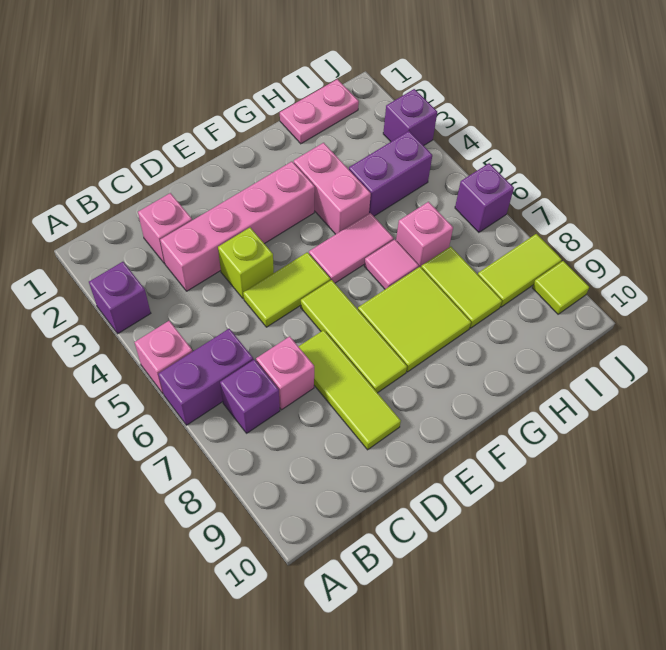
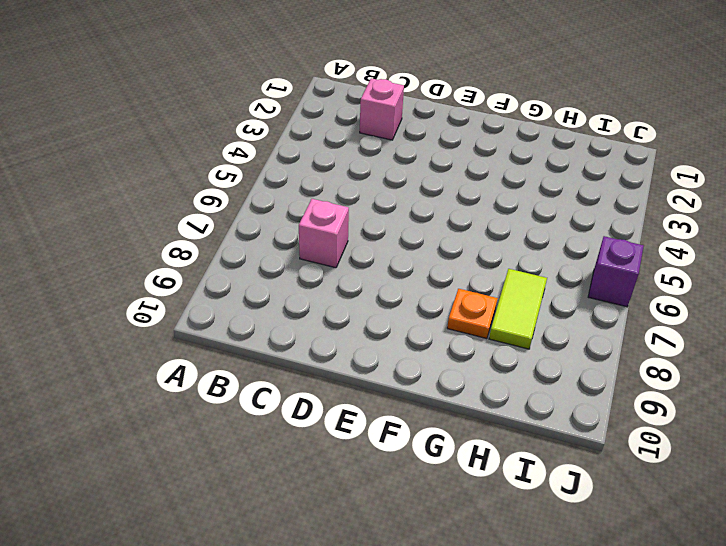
orange 1x1 plate [447,289,498,339] -> lime 2x2 tile [358,267,471,372]
none -> purple 1x1 brick [89,262,151,334]
none -> pink 1x1 brick [135,321,192,393]
none -> purple 1x2 brick [158,329,253,425]

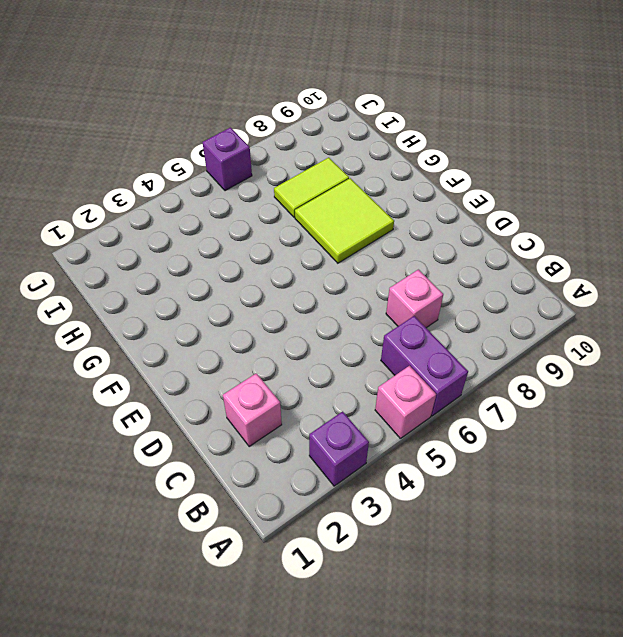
none -> purple 1x1 brick [220,360,280,433]
none -> pink 1x4 brick [160,162,315,291]
none -> lime 1x1 brick [218,228,274,298]

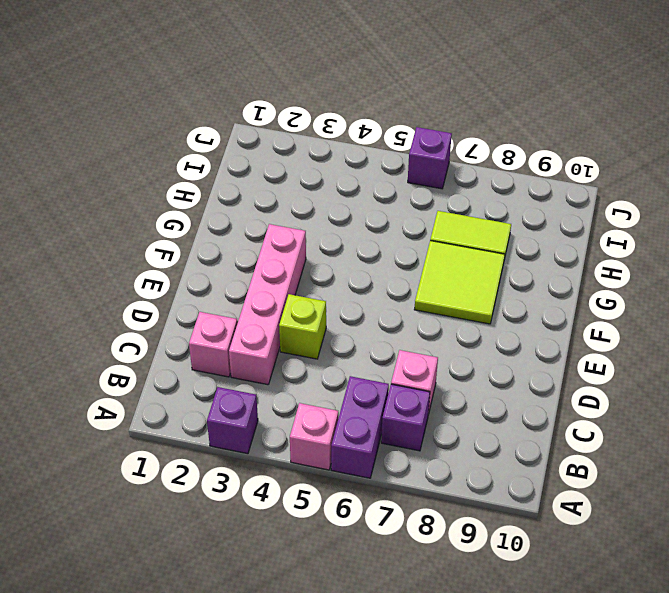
none -> lime 1x2 tile [243,252,330,327]
none -> lime 1x3 tile [298,330,401,450]
none -> lime 1x3 tile [301,280,407,393]

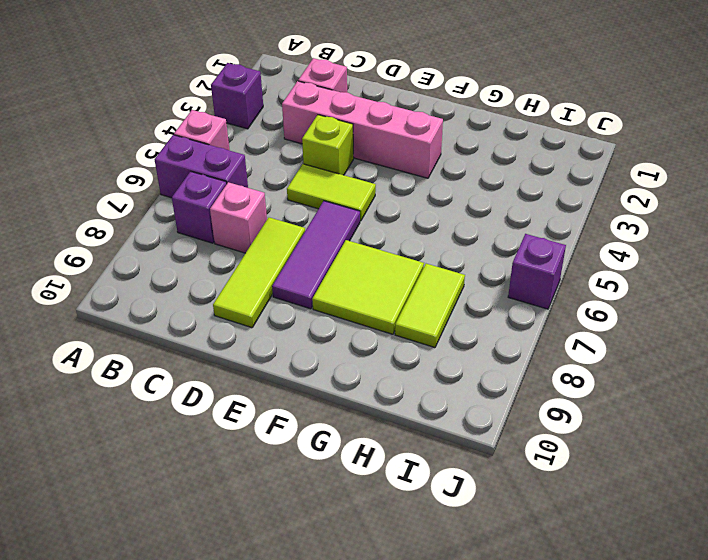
purple 1x3 tile [272,201,360,309] -> lime 1x3 tile [301,280,407,393]
none -> pink 1x2 tile [309,213,394,283]
none -> pink 1x2 brick [294,143,371,234]
none -> pink 1x1 tile [364,239,419,289]

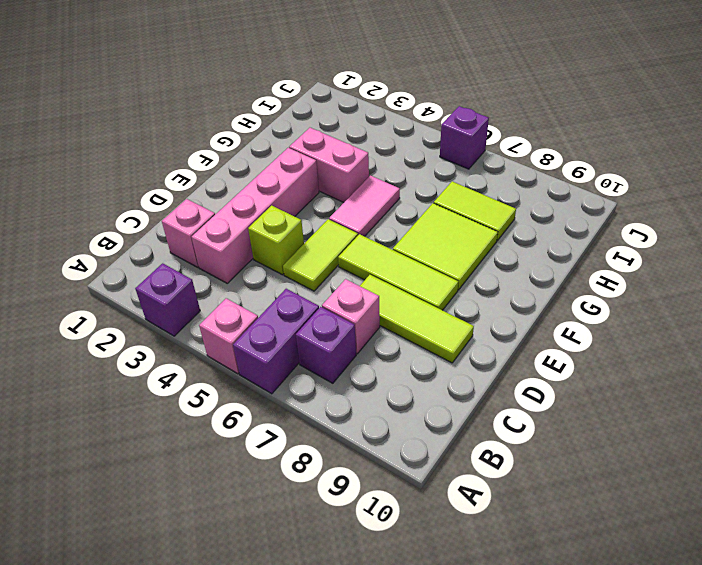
none -> pink 1x1 tile [364,239,419,289]
none -> pink 1x2 plate [280,79,359,144]
none -> purple 1x2 brick [349,131,432,216]

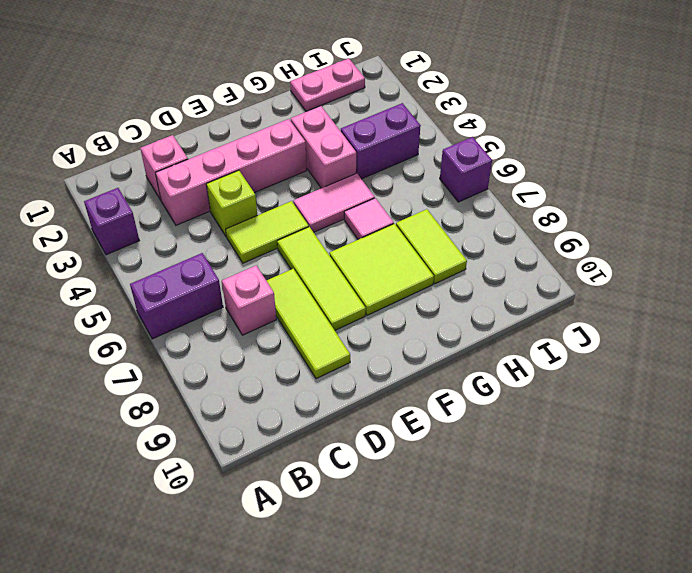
none -> pink 1x1 brick [135,321,192,393]
none -> purple 1x1 brick [220,360,280,433]
none -> pink 1x1 brick [396,202,453,267]

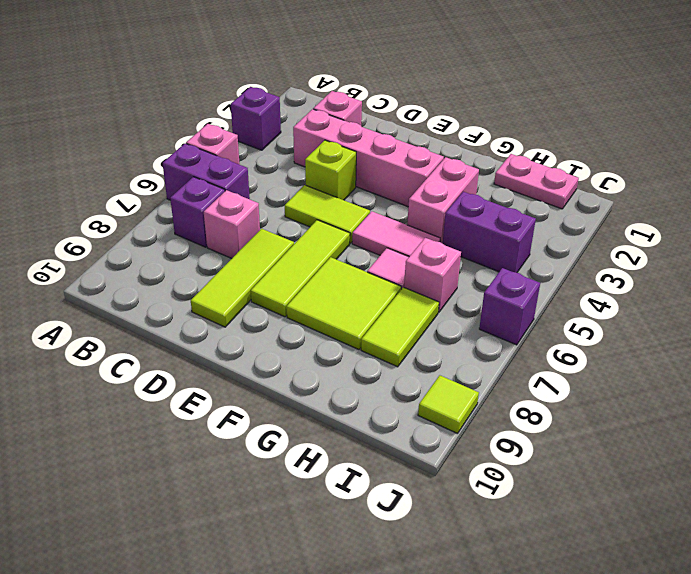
none -> lime 1x2 tile [478,234,562,307]
none -> purple 1x1 brick [383,89,437,146]

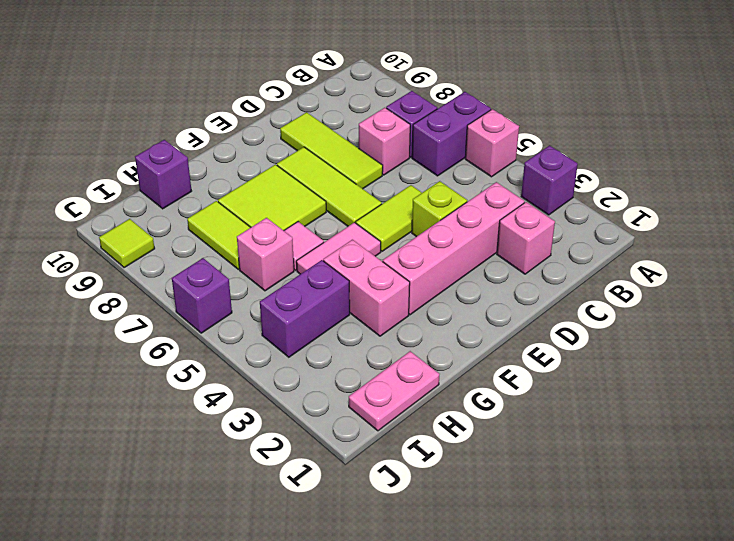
purple 1x1 brick [135,140,191,209] -> purple 1x1 brick moved to [383,89,437,146]
none -> lime 1x2 tile [478,234,562,307]

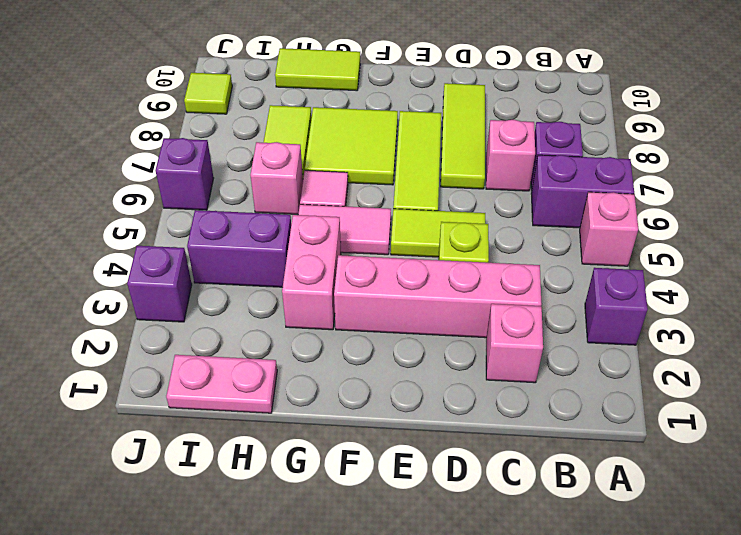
lime 1x2 tile [275,48,360,91] -> lime 1x2 tile moved to [478,234,562,307]

